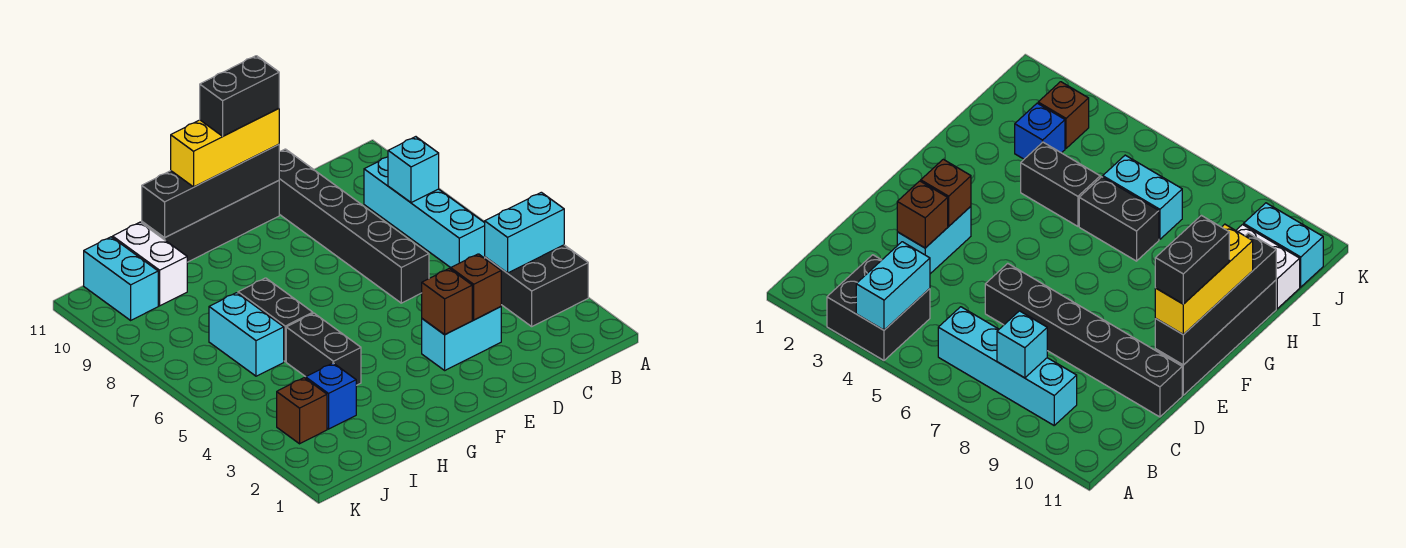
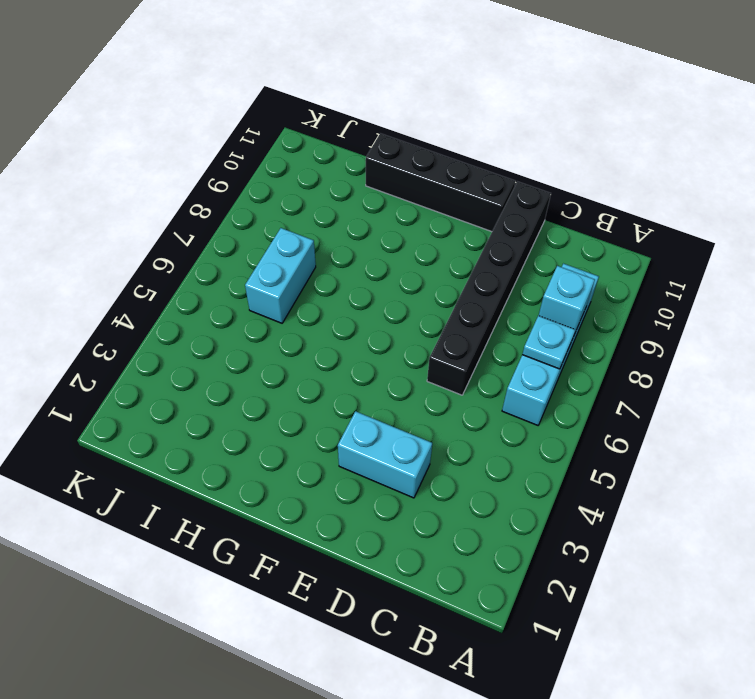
cyan 1x1 plate [522,316,575,369] -> none
none -> black 2x2 brick [485,245,588,326]
none -> black 1x2 brick [286,313,361,385]
none -> black 1x2 brick [238,278,313,362]

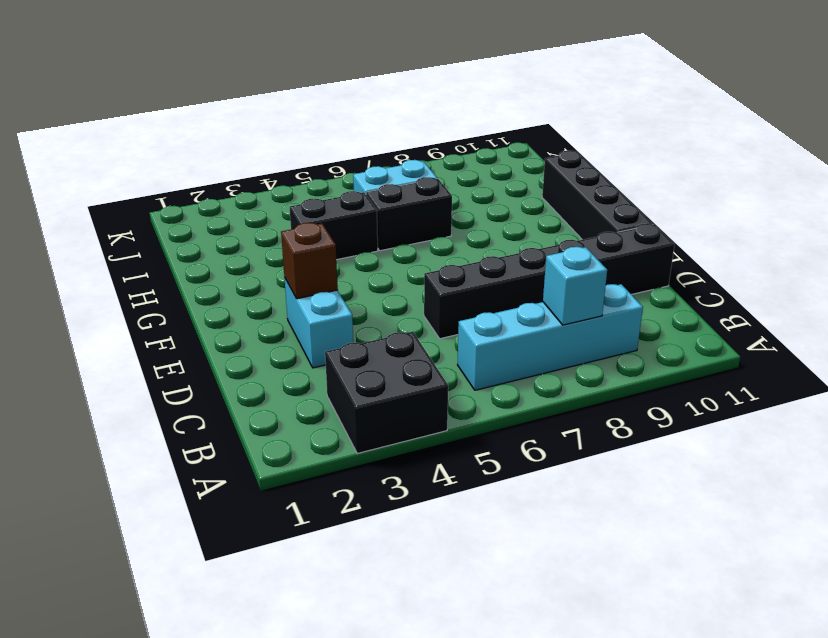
none -> blue 1x1 brick [306,363,356,429]
none -> white 1x2 brick [113,222,187,306]
none -> brown 1x1 brick [277,378,327,444]

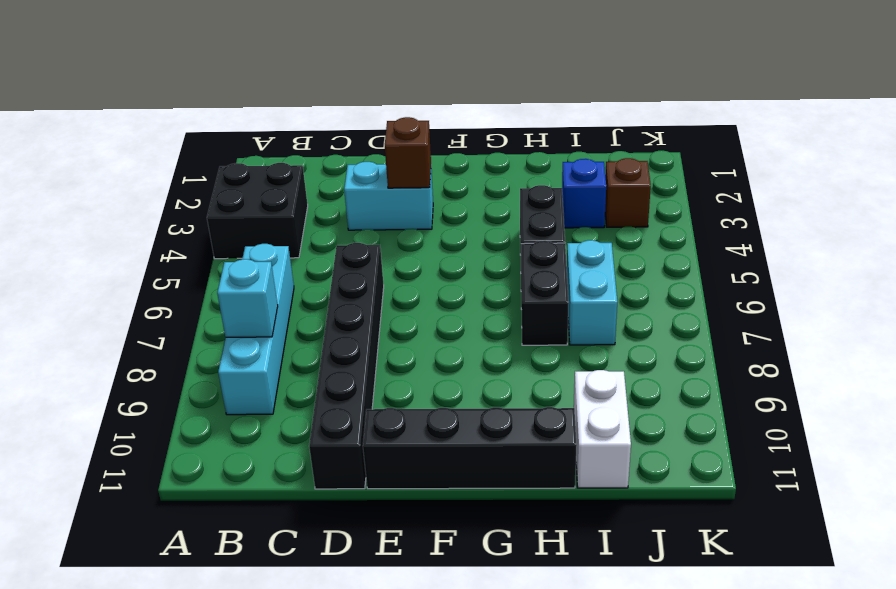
none -> cyan 1x2 brick [84,237,158,320]
none -> cyan 1x2 brick [485,192,564,273]
none -> brown 1x1 brick [451,254,501,320]

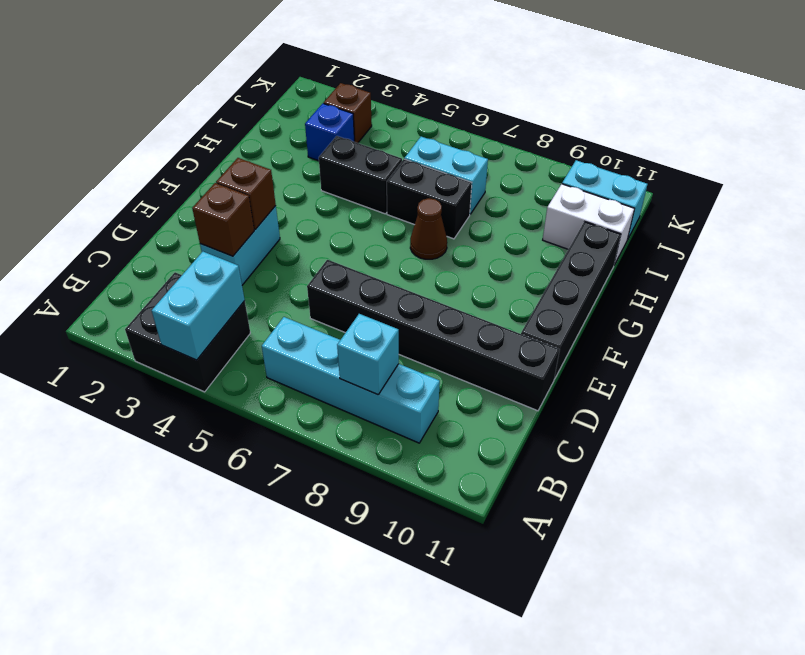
brown 1x1 cone [410,198,447,259] -> none
none -> black 1x4 brick [142,144,279,238]
none -> yellow 1x3 brick [171,108,279,187]
none -> black 1x2 brick [200,56,279,136]

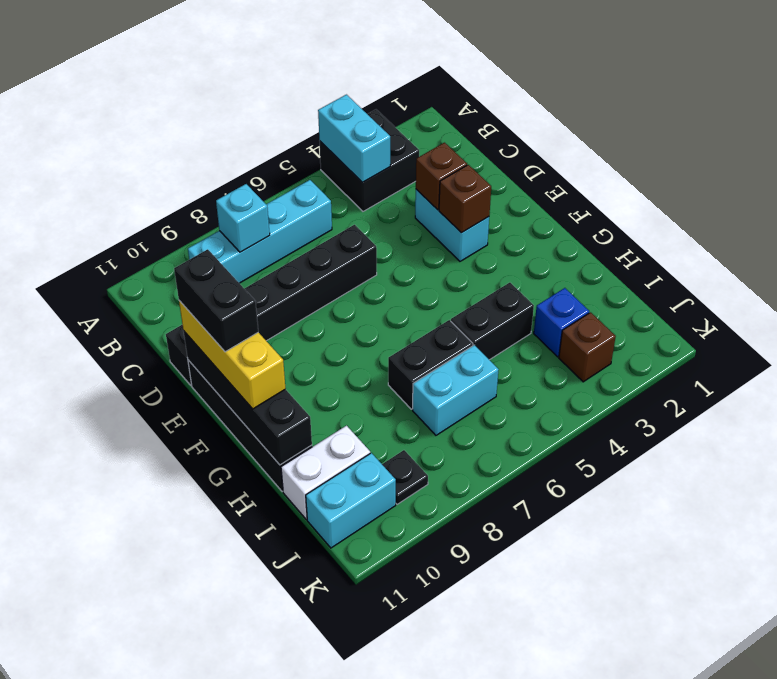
black 1x1 plate [382,450,428,504] -> none

